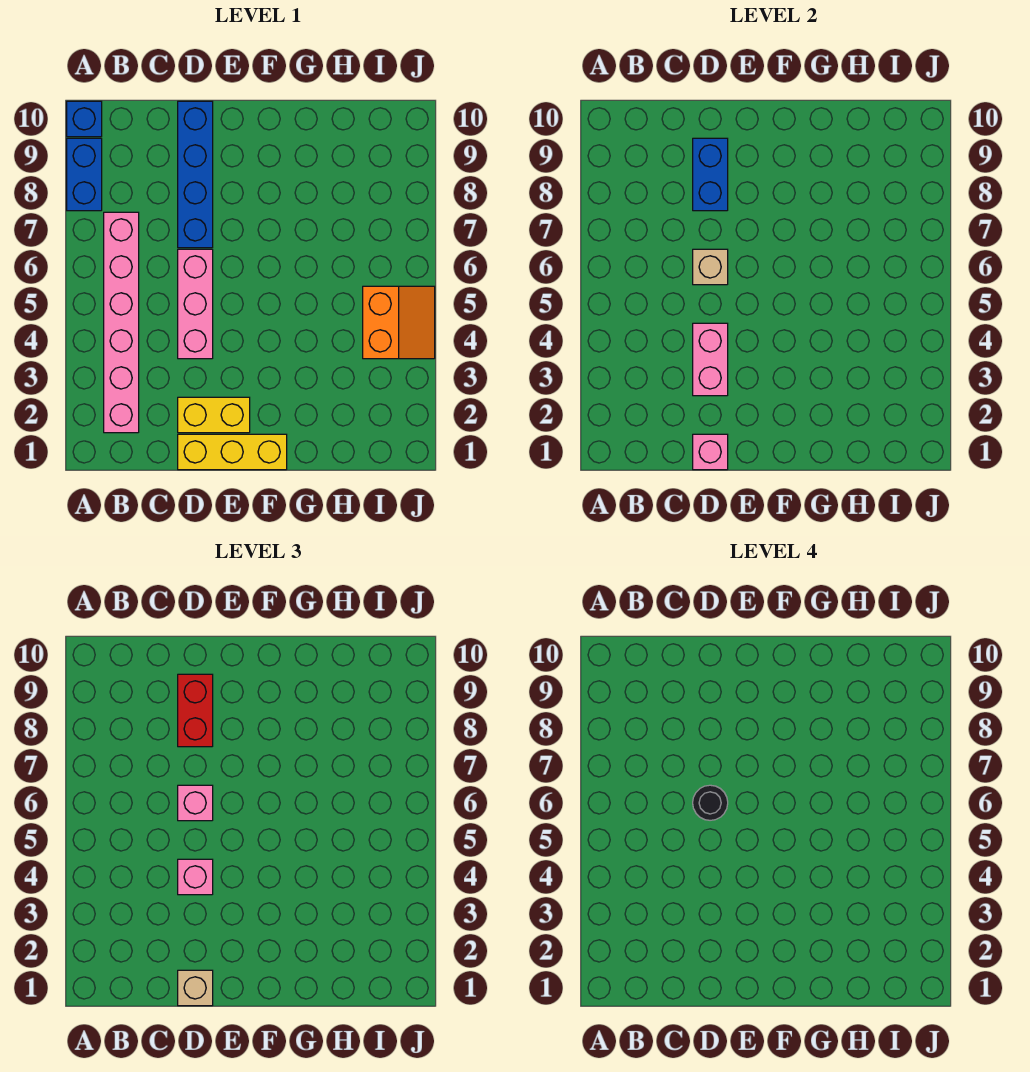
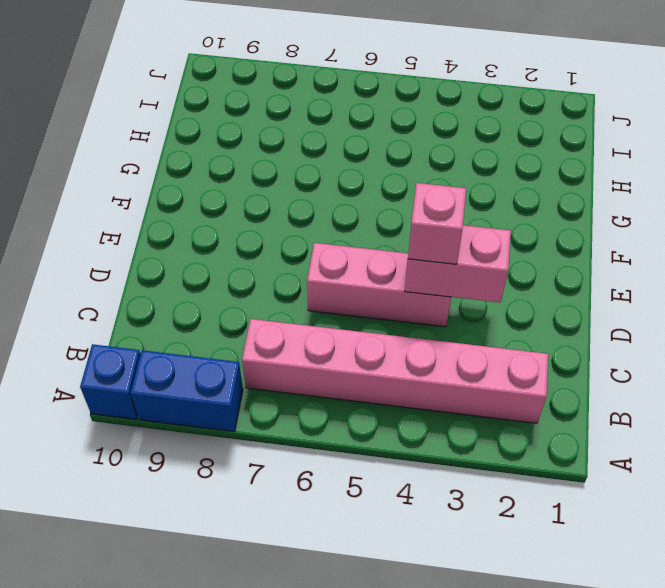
none -> yellow 1x3 brick [178,434,287,470]
none -> yellow 1x2 brick [178,397,250,433]
none -> blue 1x4 brick [178,101,213,248]

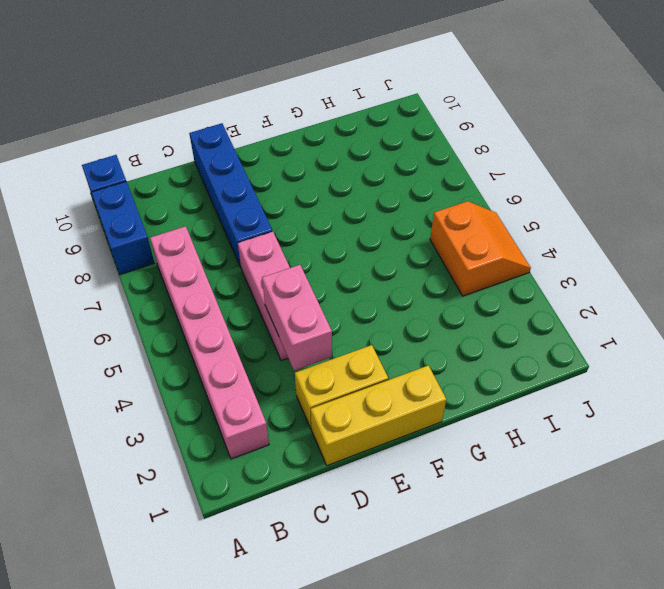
none -> pink 1x1 brick [693,434,728,470]
none -> tan 1x1 brick [693,249,728,285]
none -> blue 1x2 brick [693,138,728,211]

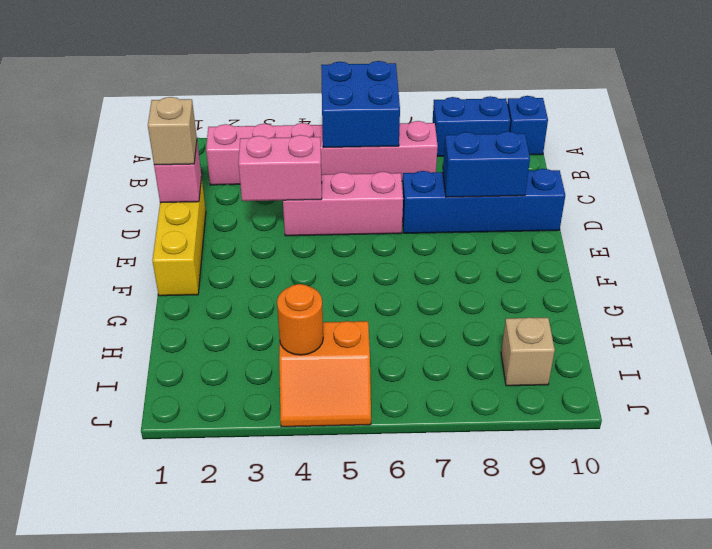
blue 2x2 brick [321,61,400,148] -> none
orange 1x1 round brick [277,284,323,355] -> none
tan 1x1 brick [501,317,555,386] -> tan 1x1 brick moved to [693,249,728,285]
none -> yellow 1x2 brick [178,397,250,433]
none -> pink 1x1 brick [178,859,213,895]
none -> pink 1x1 brick [178,785,213,821]

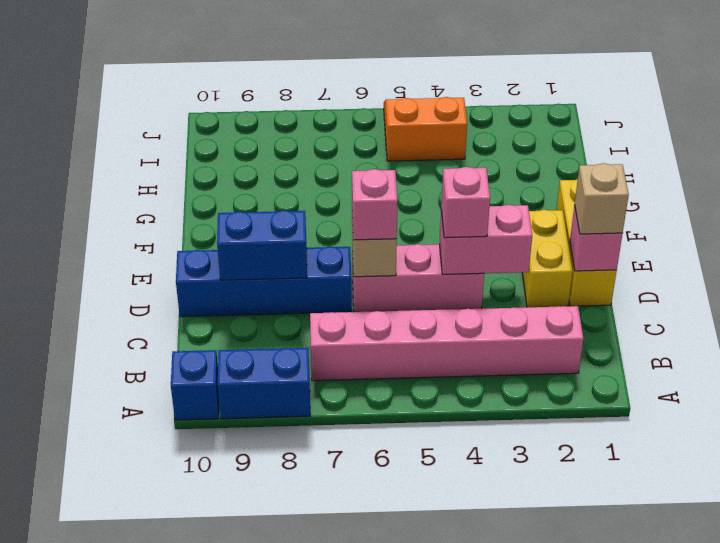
none -> red 1x2 brick [178,674,213,747]
none -> black 1x1 round brick [693,785,728,820]

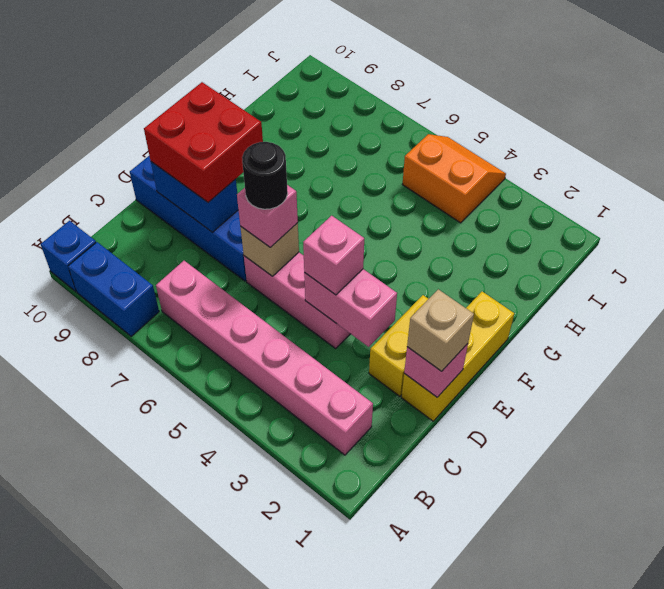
red 2x2 brick [144,82,263,202] -> red 1x2 brick [178,674,213,747]

